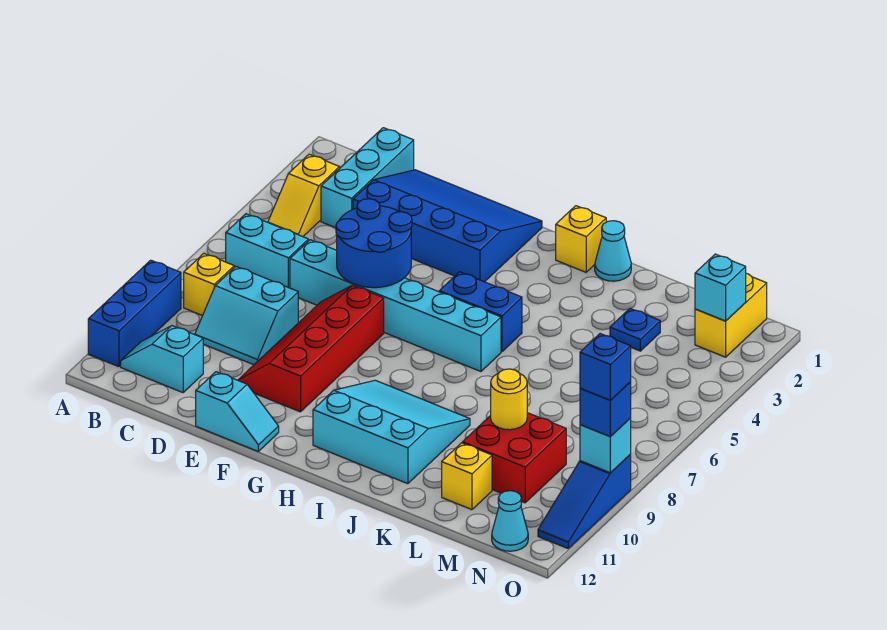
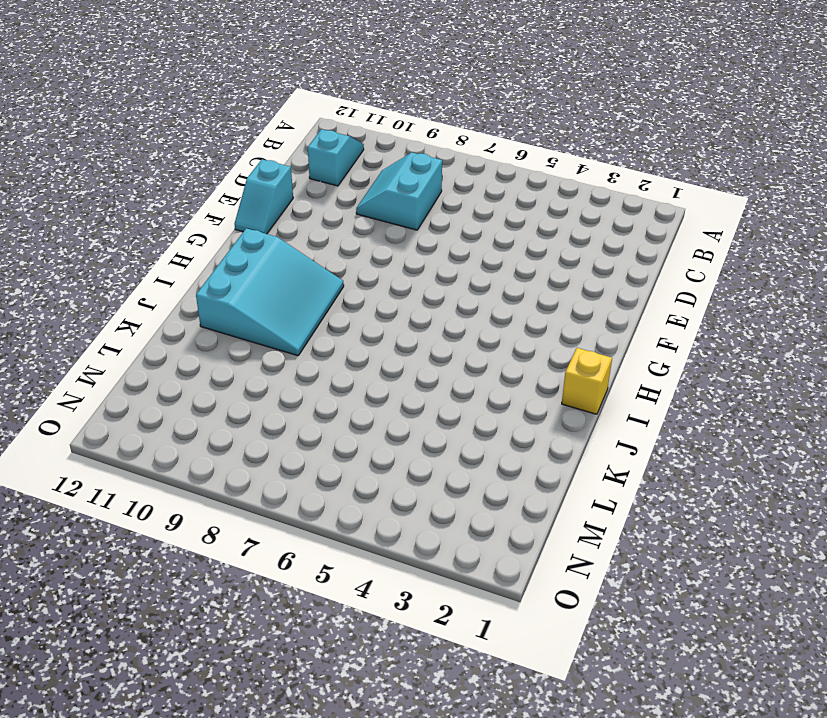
none -> blue 1x3 brick [88,260,181,367]
none -> yellow 1x2 slope [268,154,340,237]
none -> cyan 1x2 brick [226,214,308,288]

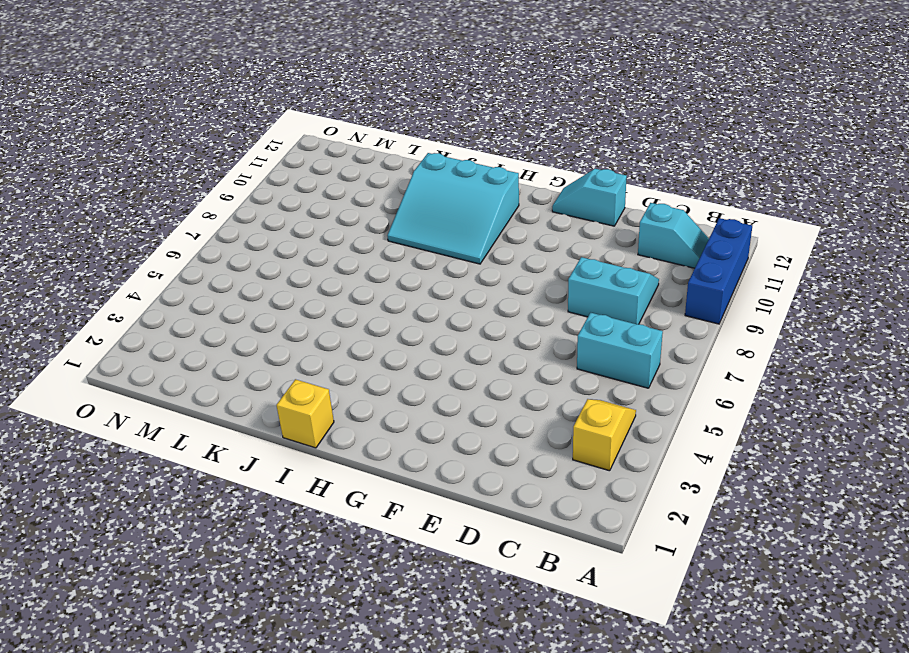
none -> yellow 1x1 brick [184,253,234,316]
none -> cyan 1x3 brick [321,128,414,228]
none -> blue 3x4 slope [353,170,542,282]

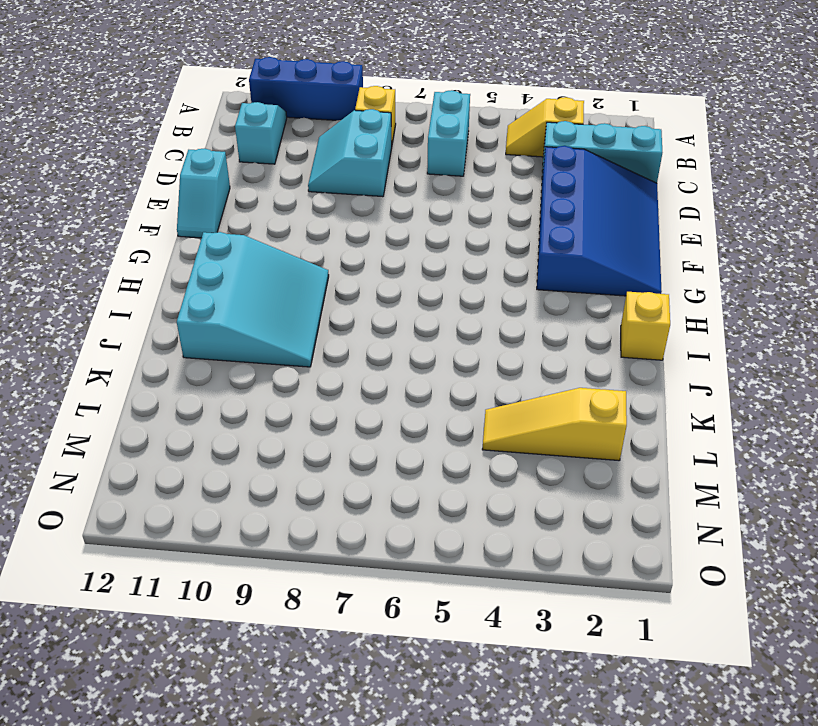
yellow 1x3 slope [482,388,627,461] -> blue 1x1 plate [610,308,660,351]
none -> cyan 1x6 brick [290,240,501,372]
none -> red 2x4 slope [238,285,384,412]
none -> blue 1x2 brick [439,272,522,352]

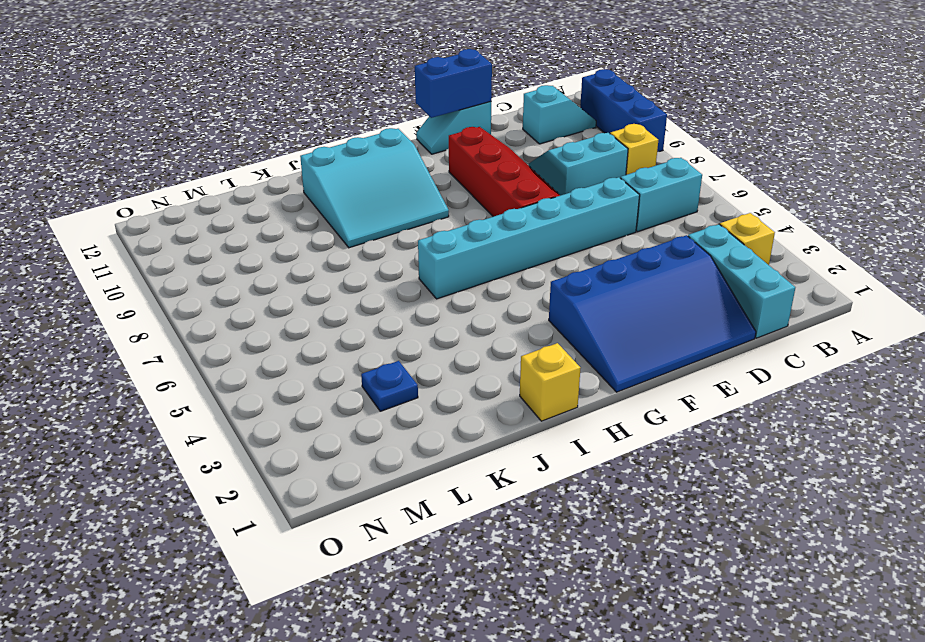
blue 1x2 brick [415,49,492,118] -> blue 1x2 brick moved to [439,272,522,352]
none -> cyan 1x1 cone [595,221,631,281]
none -> red 2x2 brick [463,413,566,503]
none -> yellow 1x1 brick [442,443,492,510]

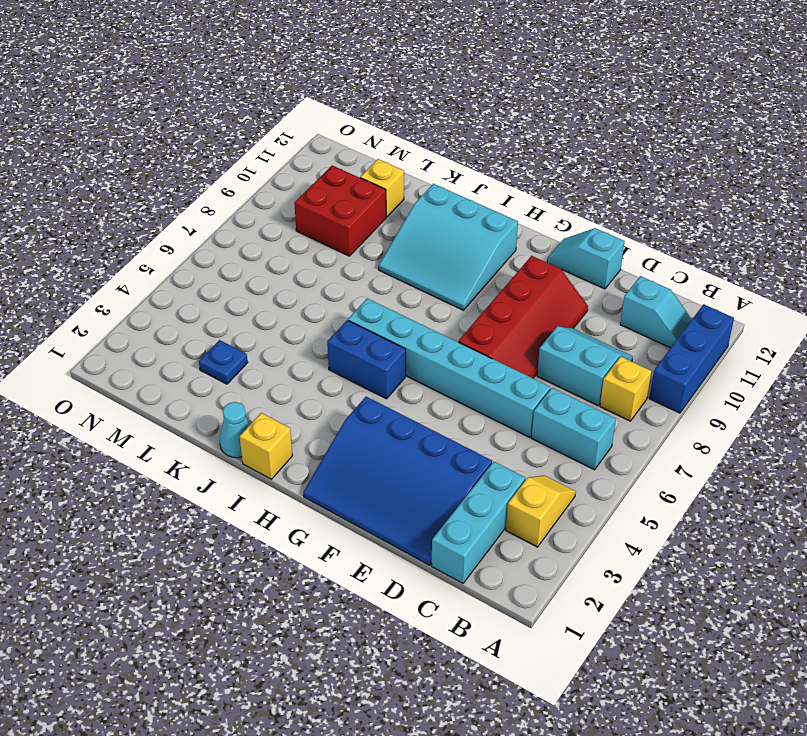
none -> yellow 1x2 brick [695,273,767,357]
none -> cyan 1x1 cone [492,491,528,551]
none -> blue 1x3 slope [538,455,631,548]

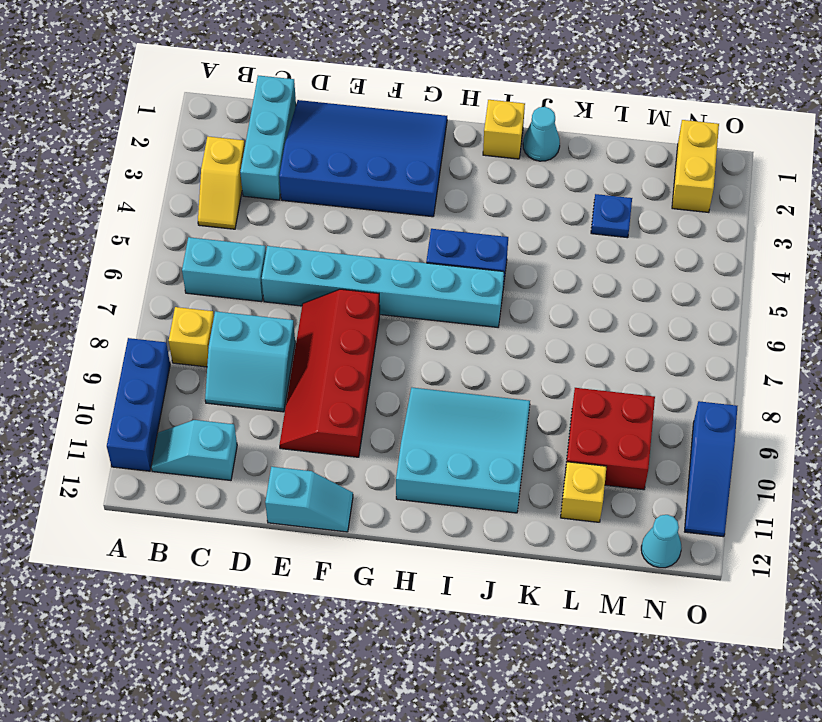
none -> blue 2x2 round brick [336,199,412,288]
none -> yellow 1x1 round brick [491,369,527,430]
none -> cyan 1x1 brick [695,254,746,321]

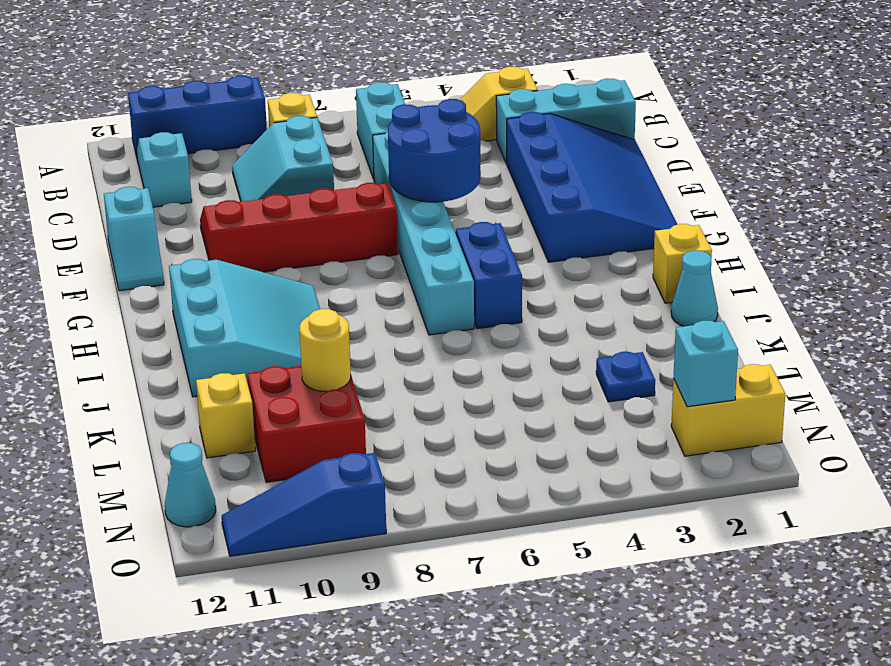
none -> cyan 1x1 brick [580,419,631,473]
none -> blue 1x1 brick [580,382,631,437]
none -> blue 1x1 brick [580,334,631,400]

